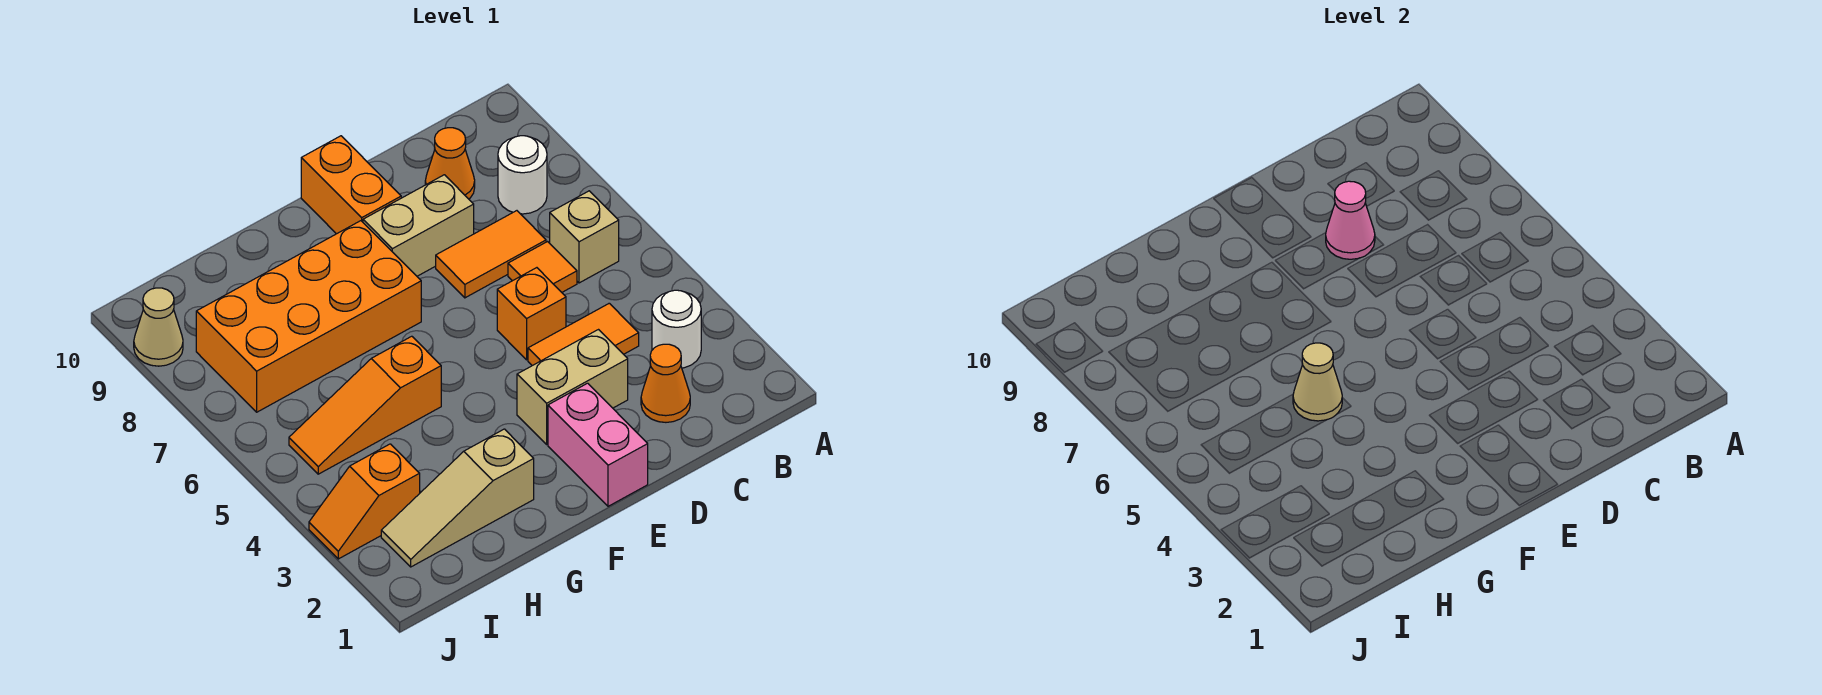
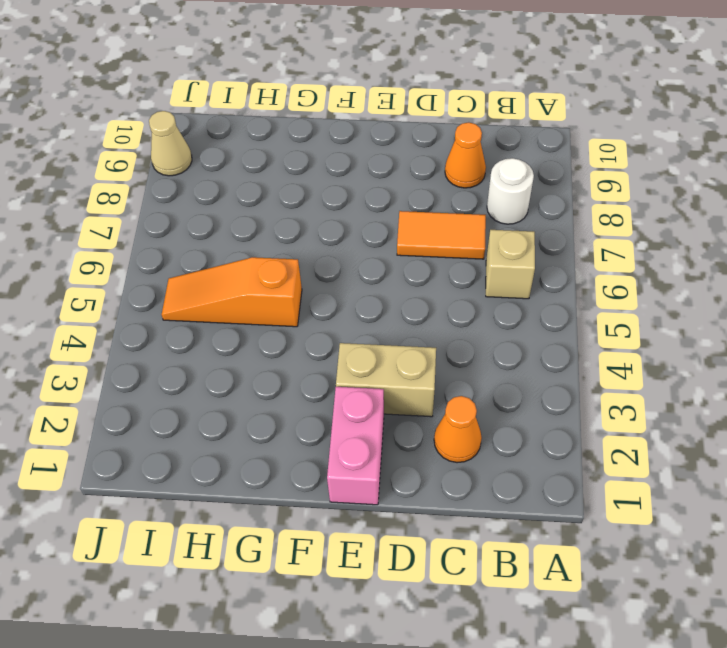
none -> white 1x1 round brick [652,290,701,368]
none -> orange 1x2 tile [528,303,639,366]
none -> orange 1x1 tile [508,242,577,292]

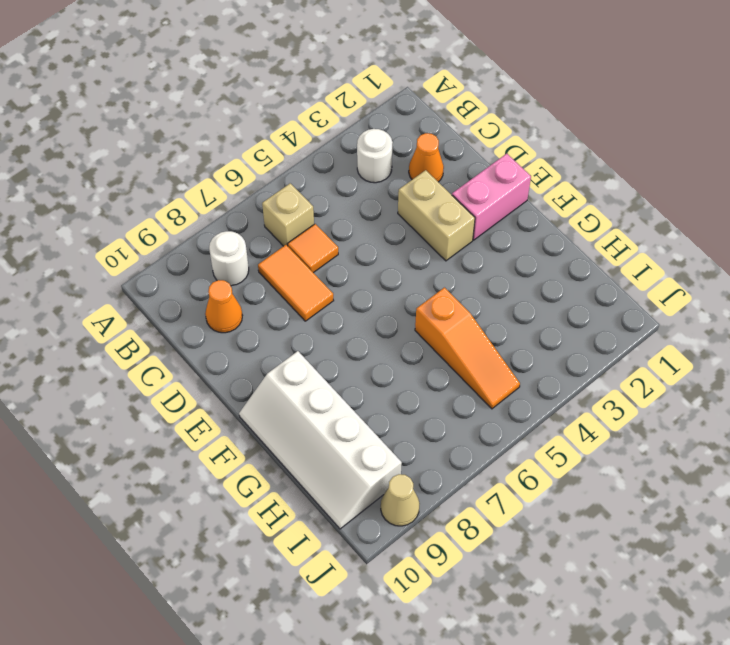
white 2x4 slope [239,351,402,529] -> none
none -> orange 1x2 tile [528,303,639,366]
none -> orange 1x1 brick [497,268,566,360]
none -> tan 1x2 brick [363,175,474,276]

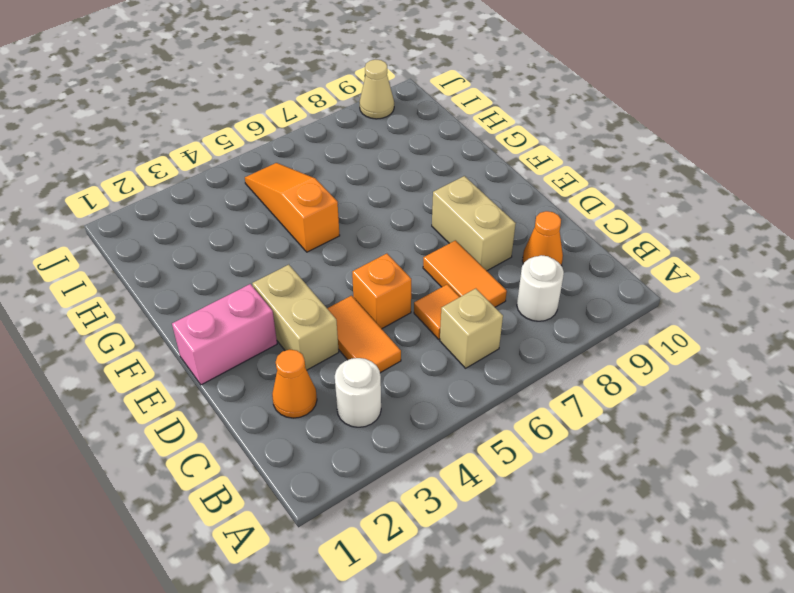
none -> orange 1x2 brick [301,136,401,234]
none -> orange 2x4 brick [196,221,421,412]
none -> tan 1x3 slope [381,429,534,567]

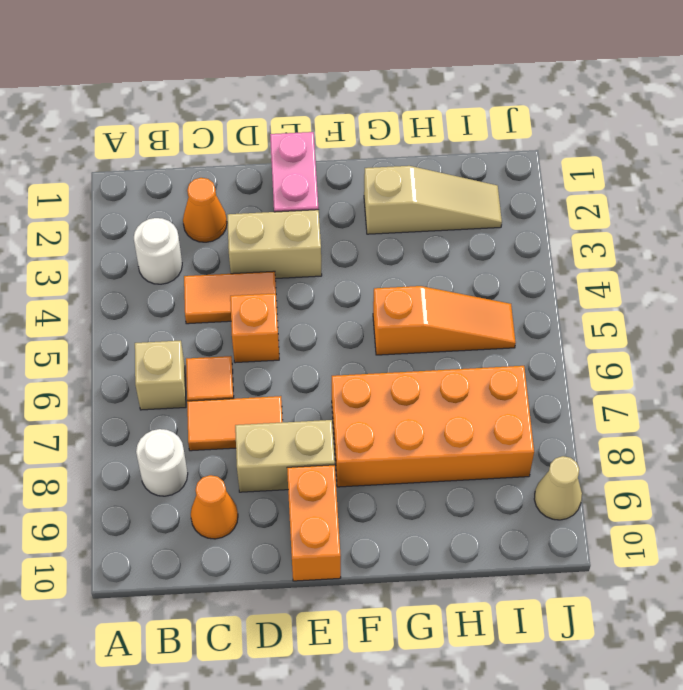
none -> orange 1x2 slope [309,444,420,559]
none -> pink 1x1 cone [1326,181,1375,259]
none -> tan 1x1 cone [1293,343,1342,421]

